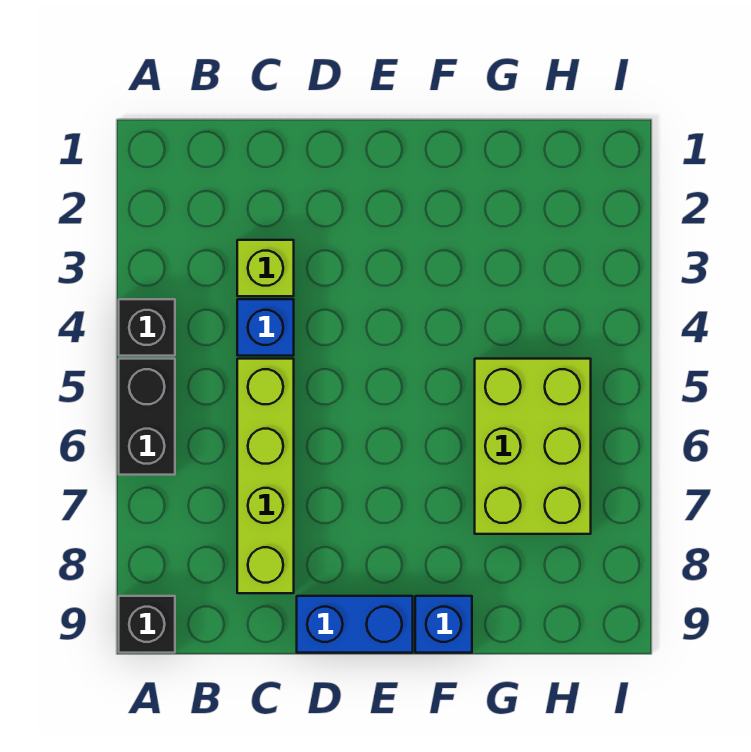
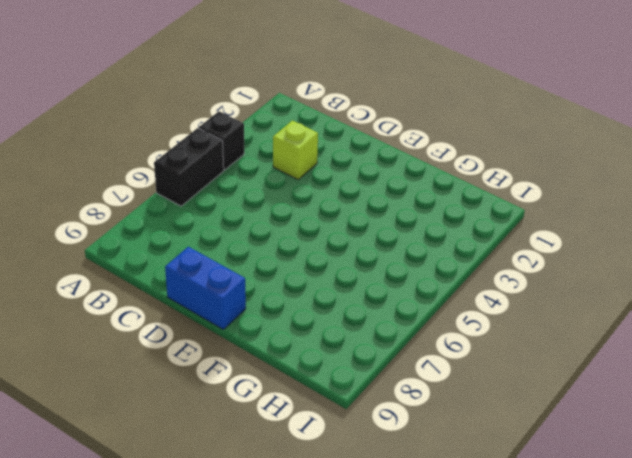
none -> black 1x1 brick [119,596,175,653]
none -> blue 1x1 brick [237,299,294,356]

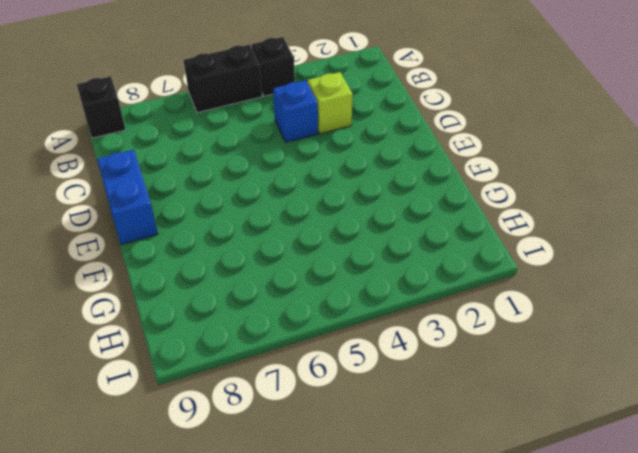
none -> lime 1x4 brick [237,359,294,593]
none -> blue 1x1 brick [415,596,472,653]

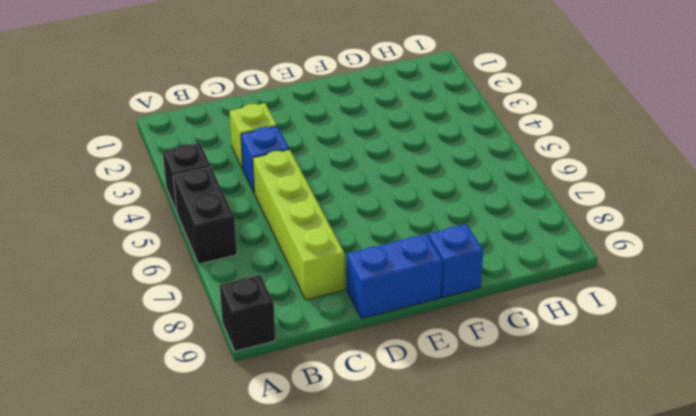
none -> lime 2x3 brick [475,359,591,534]

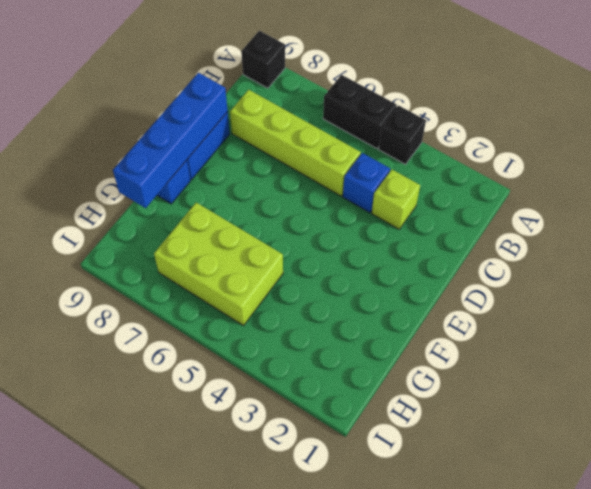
blue 1x4 brick [113,73,228,208] -> none

